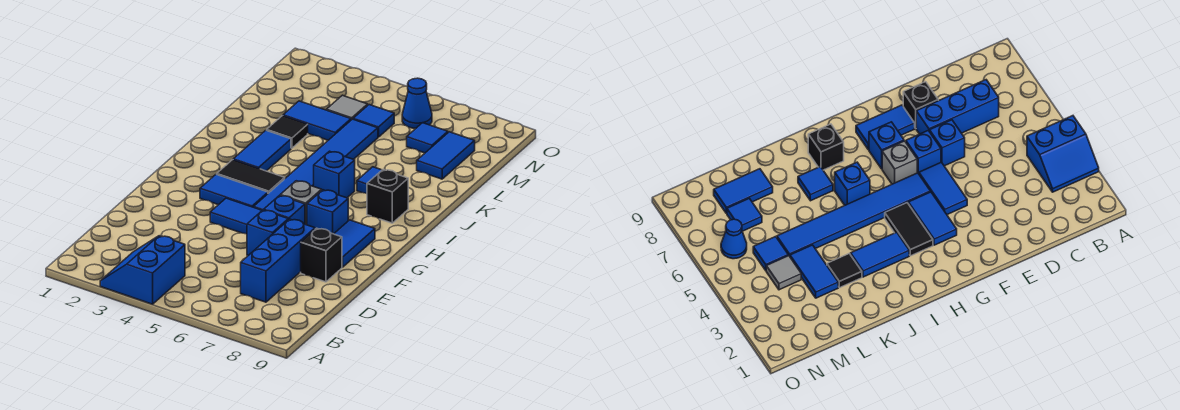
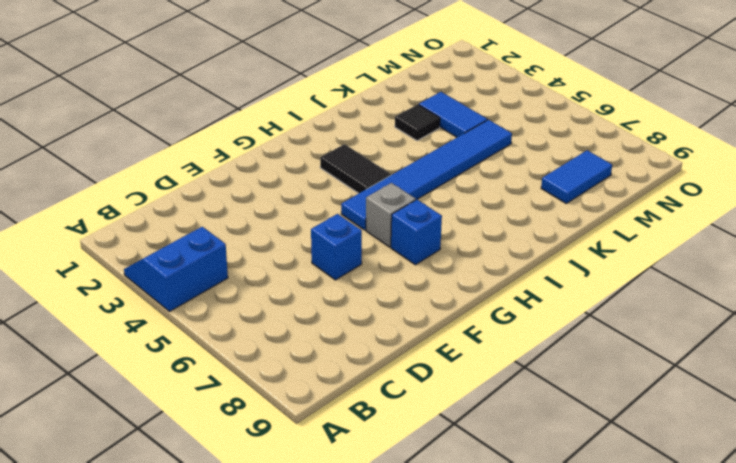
none -> blue 1x3 brick [241,219,315,302]
none -> black 1x1 brick [301,228,342,282]
none -> blue 1x2 tile [210,198,262,234]

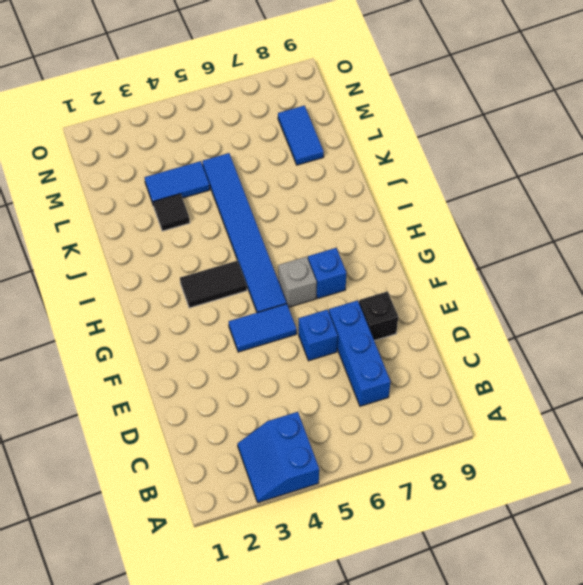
none -> blue 1x1 brick [264,195,305,224]
none -> blue 1x2 tile [334,220,375,267]
none -> blue 1x2 tile [200,174,268,207]

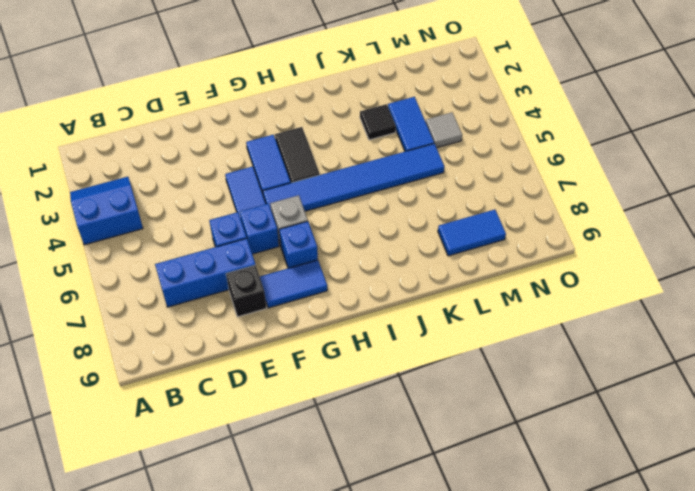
none -> blue 1x2 tile [233,130,291,171]
none -> blue 1x1 brick [314,151,355,198]
none -> black 1x1 brick [367,170,408,223]

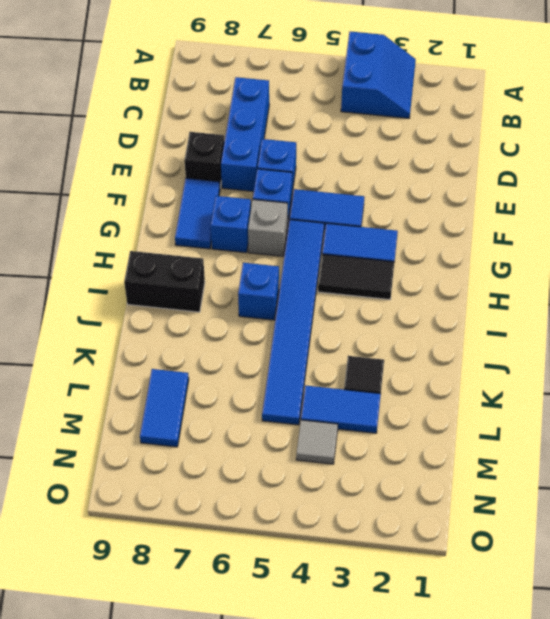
black 1x2 brick [124,251,205,312] -> black 1x1 brick [367,170,408,223]
none -> blue 1x2 tile [233,130,291,171]
none -> blue 1x1 tile [357,167,382,194]
none -> blue 1x1 tile [353,105,394,137]

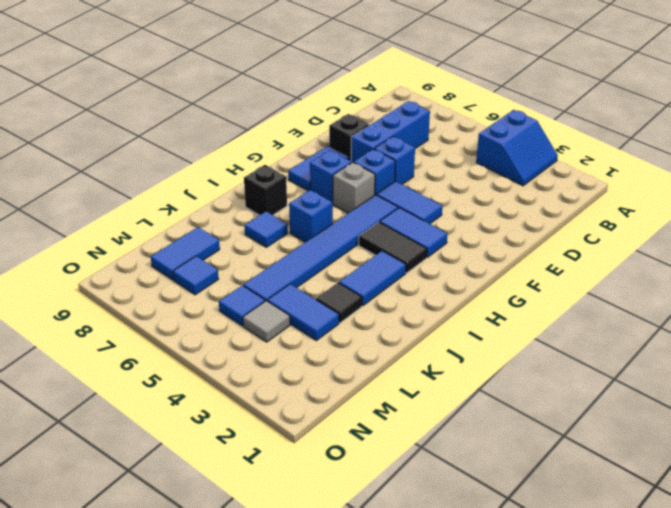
none -> blue 1x1 cone [402,78,432,128]

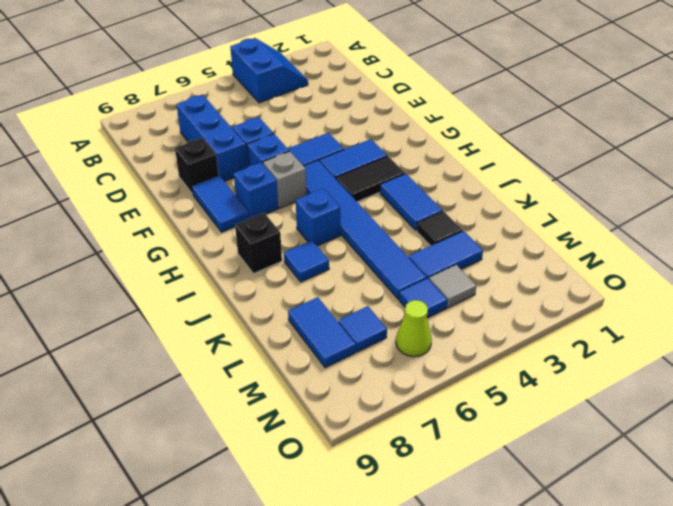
lime 1x1 cone [396,300,432,357] -> blue 1x1 cone [402,78,432,128]

